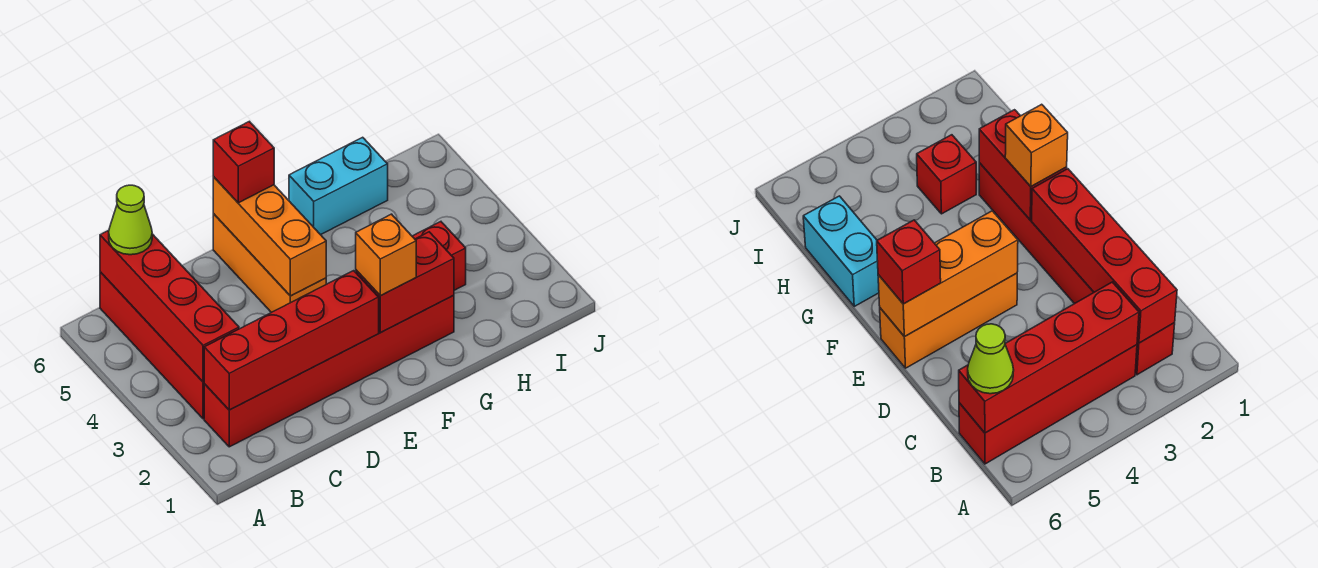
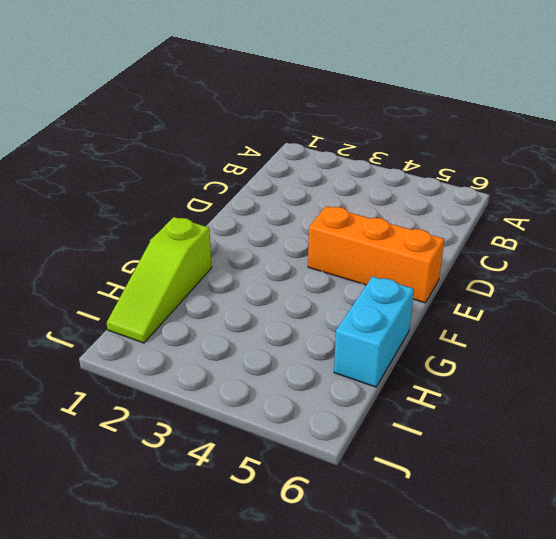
lime 1x3 slope [107,217,212,343] -> none
none -> red 1x6 brick [204,295,454,447]
none -> red 1x4 brick [100,272,204,419]
none -> red 1x1 brick [412,222,466,290]

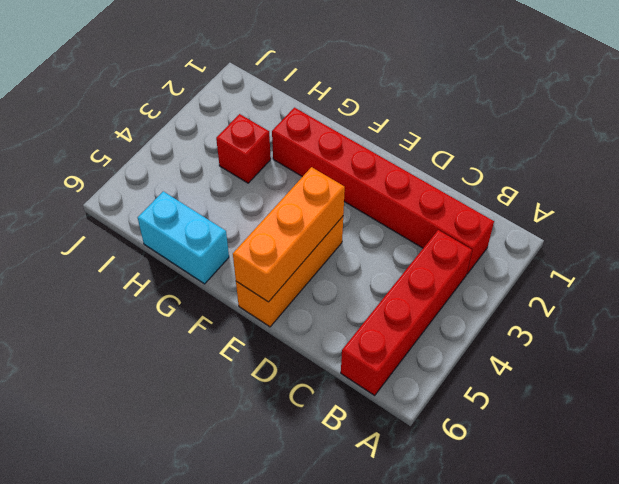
none -> red 1x4 brick [204,271,379,410]
none -> red 1x4 brick [100,230,239,382]
none -> red 1x2 brick [356,232,454,333]

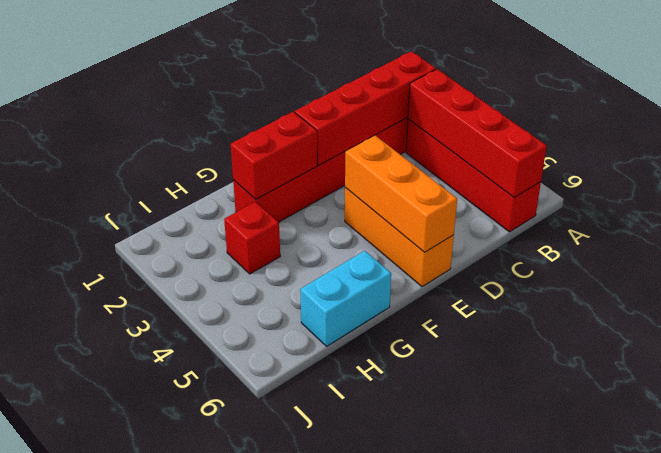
none -> lime 1x1 cone [109,185,152,255]
none -> red 1x1 brick [213,121,274,203]
none -> orange 1x1 brick [356,214,416,296]

